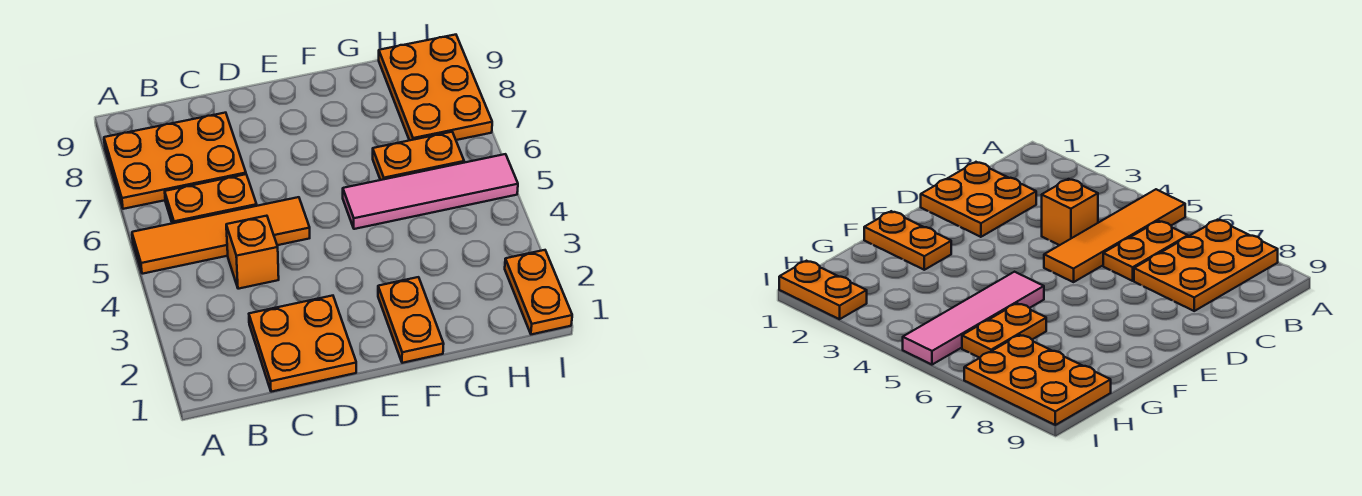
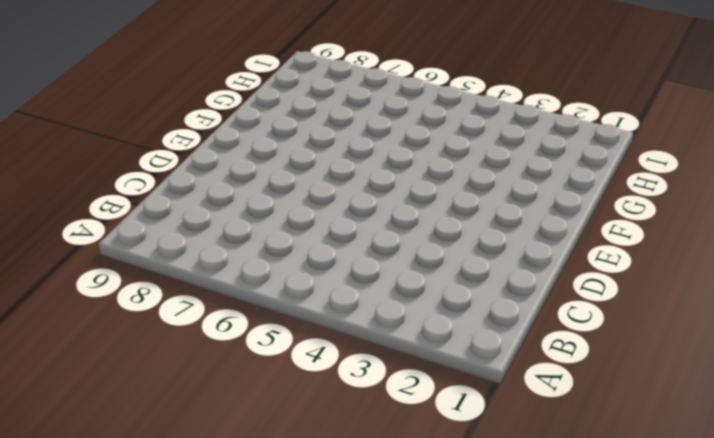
none -> orange 1x4 tile [132,197,310,274]
none -> orange 2x3 plate [104,113,246,209]

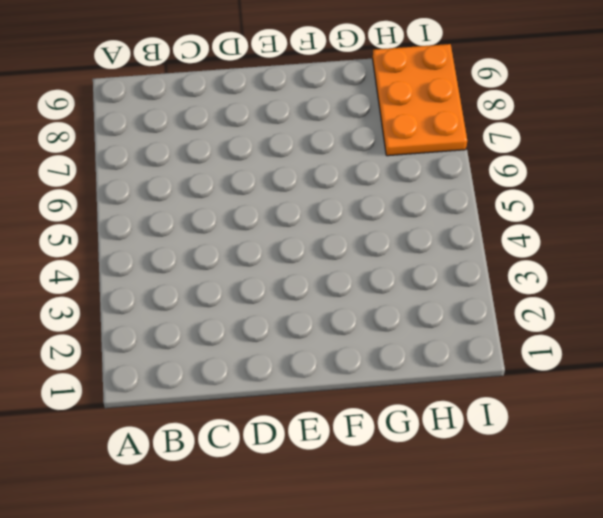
none -> orange 1x4 tile [132,197,310,274]
none -> orange 2x3 plate [104,113,246,209]

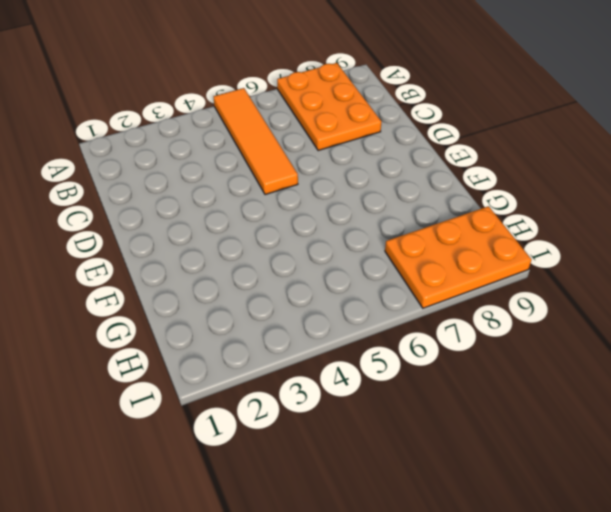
none -> orange 1x2 plate [165,174,257,223]
none -> orange 2x2 plate [249,296,356,392]

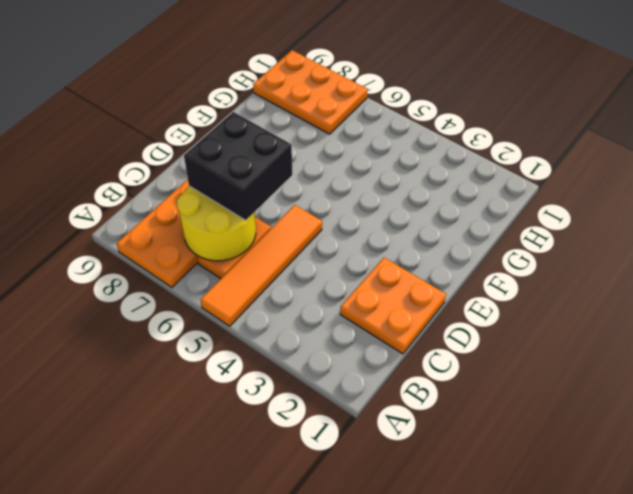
yellow 2x2 round brick [177,186,256,261] -> none
black 2x2 brick [184,112,292,220] -> none
none -> orange 1x1 brick [226,216,279,289]
none -> orange 1x2 plate [378,277,444,363]

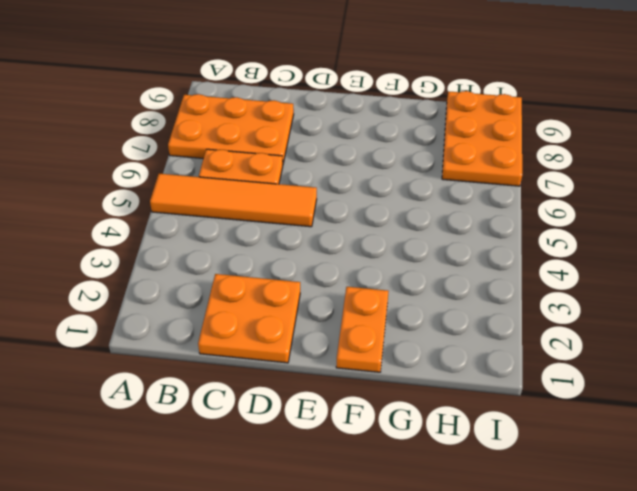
none -> orange 1x1 brick [226,216,279,289]
none -> pink 1x4 tile [343,154,518,229]

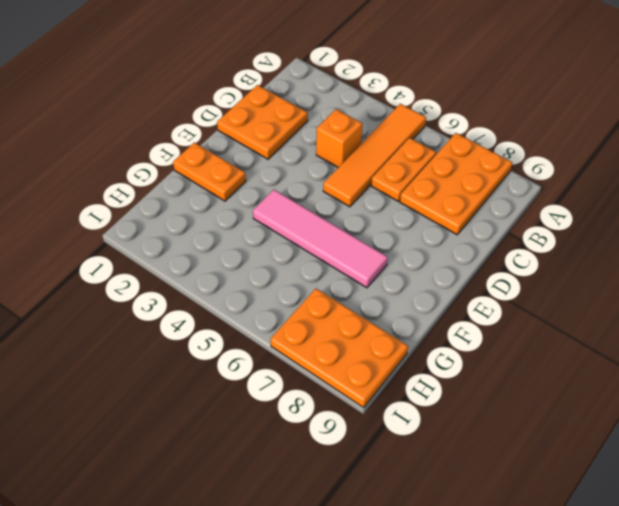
pink 1x4 tile [253,190,388,288] -> pink 1x4 tile turned to [343,154,518,229]
none -> orange 1x2 plate [373,132,464,180]
none -> orange 1x2 plate [505,250,572,334]

